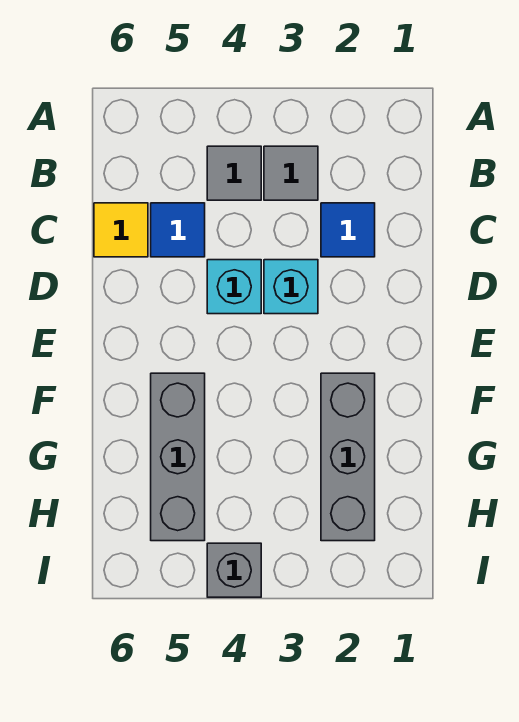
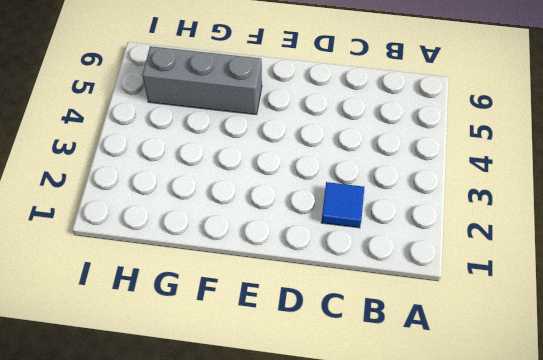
none -> grey 1x1 tile [264,146,318,200]
none -> grey 1x1 tile [207,146,261,200]

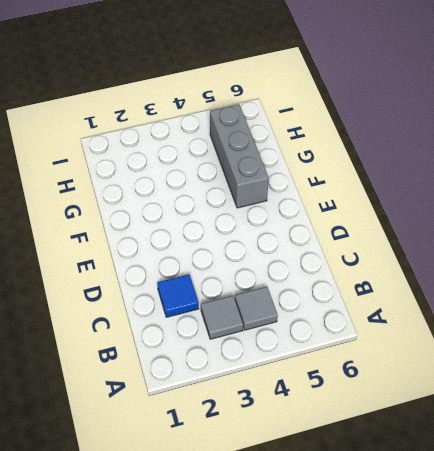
none -> blue 1x1 tile [151,203,205,257]
none -> yellow 1x1 tile [94,203,148,257]

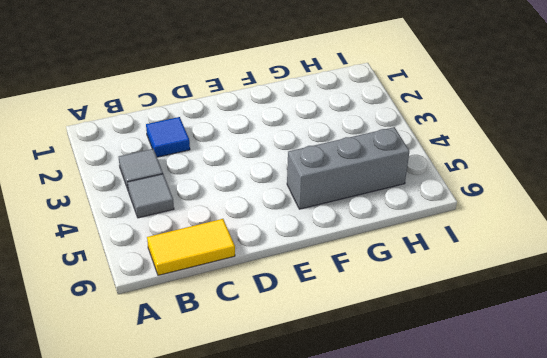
yellow 1x2 tile [147,219,235,275] -> yellow 1x1 tile [94,203,148,257]
none -> blue 1x1 tile [151,203,205,257]
none -> cyan 1x1 brick [264,260,318,314]

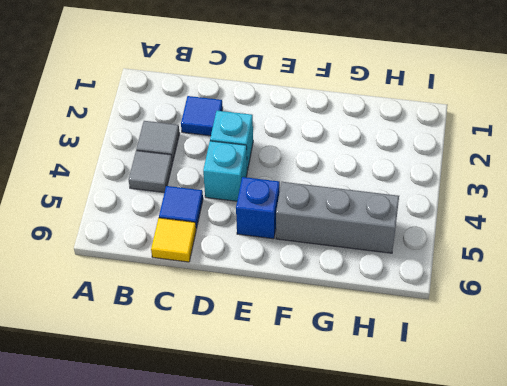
blue 1x1 brick [236,177,280,239] -> none
none -> grey 1x3 brick [321,373,375,541]
none -> grey 1x1 brick [207,543,261,597]

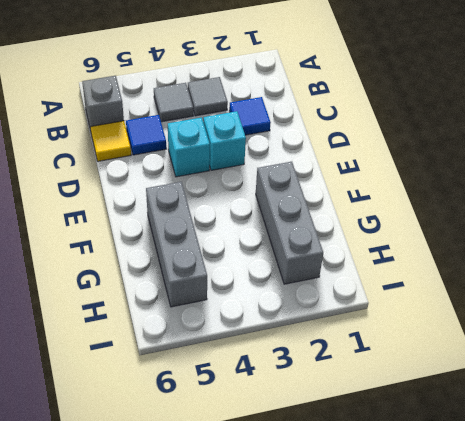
grey 1x1 brick [82,76,124,130] -> grey 1x1 brick moved to [207,543,261,597]

